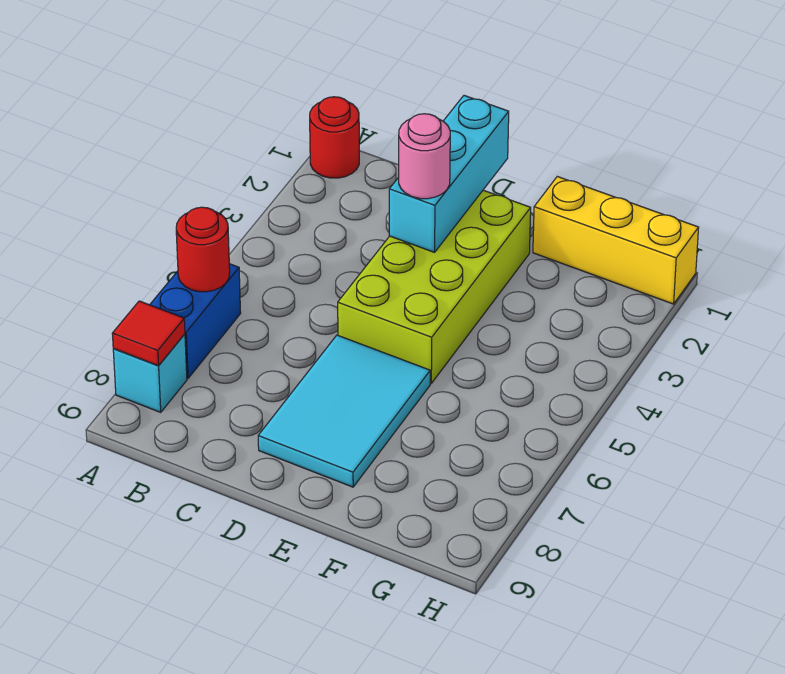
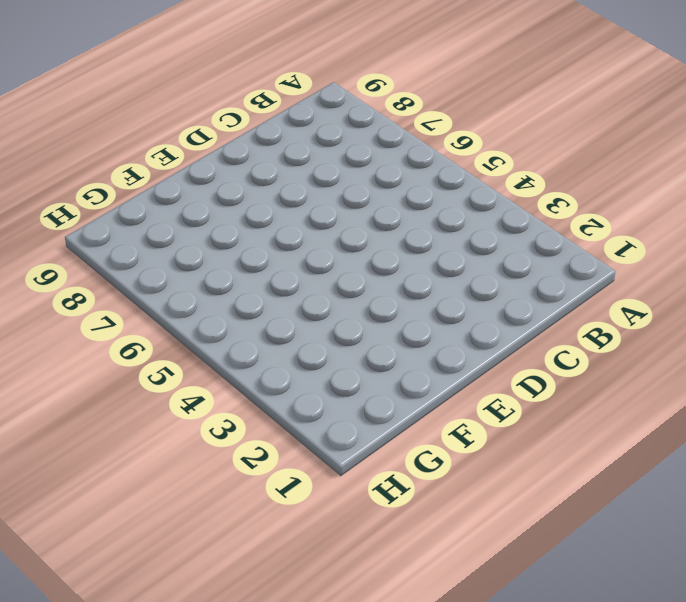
none -> red 1x1 round brick [310,97,359,178]
none -> blue 1x2 brick [150,264,241,378]

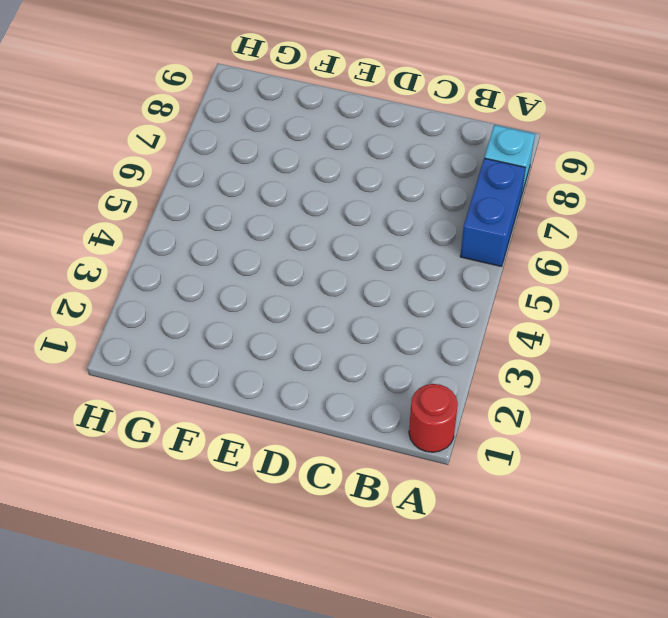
none -> lime 2x4 brick [338,190,531,383]
none -> cyan 2x3 tile [258,335,430,487]

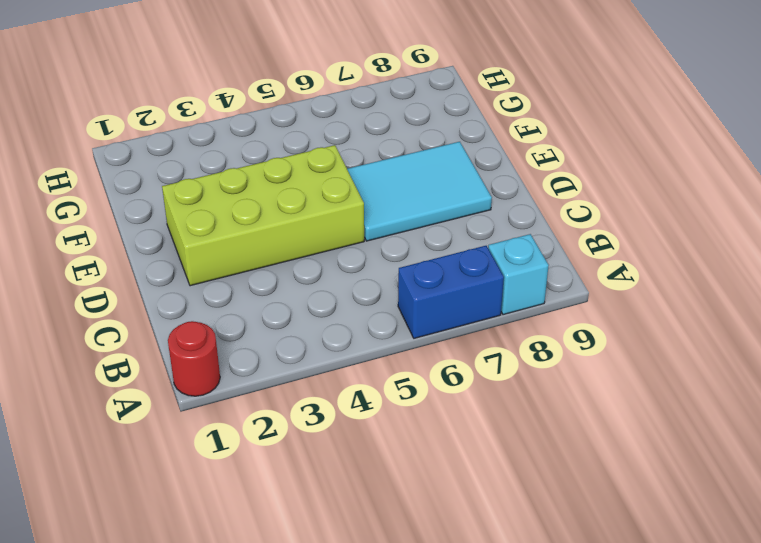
none -> yellow 1x3 brick [533,177,699,304]
none -> red 1x1 round brick [176,207,230,292]

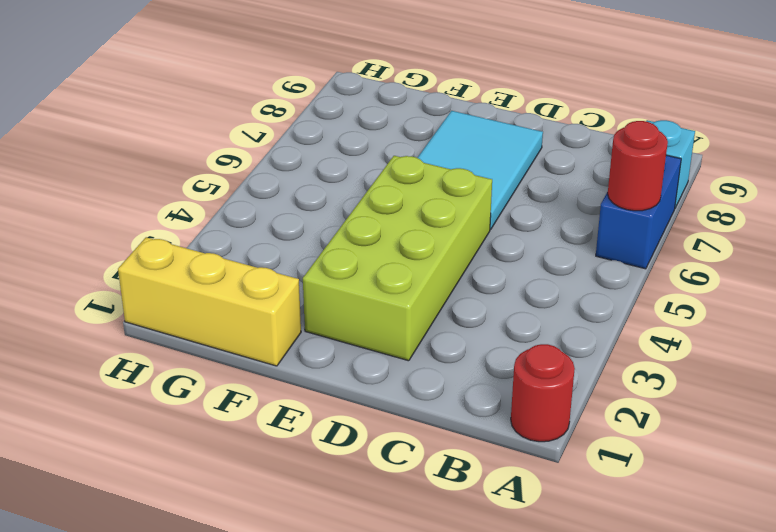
none -> red 1x1 tile [112,301,185,366]
none -> cyan 1x3 brick [389,96,509,252]

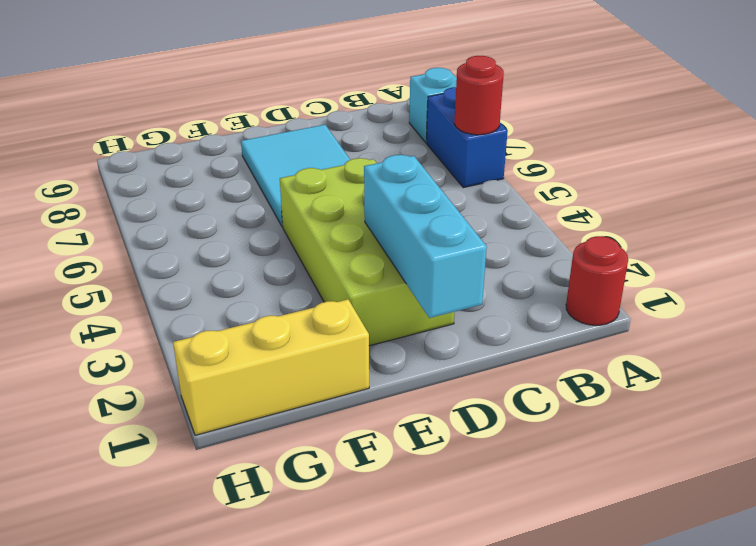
none -> red 1x1 tile [112,301,185,366]
none -> pink 1x1 round brick [399,114,450,199]

